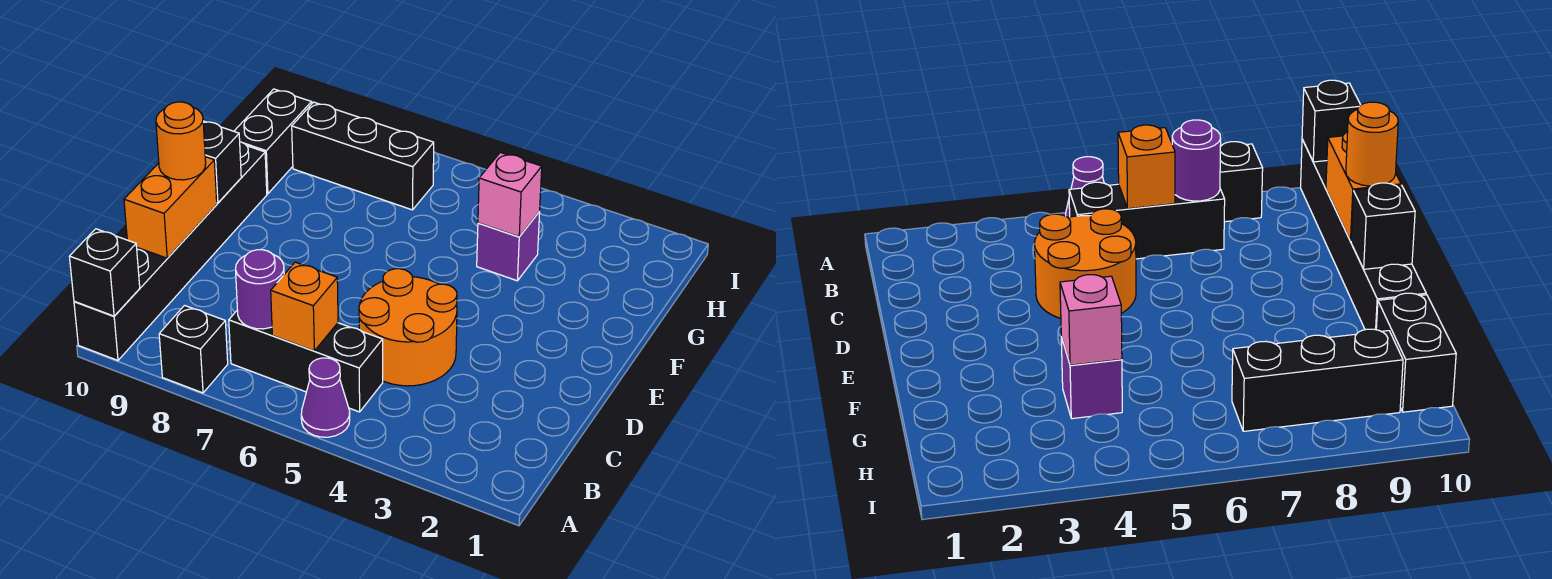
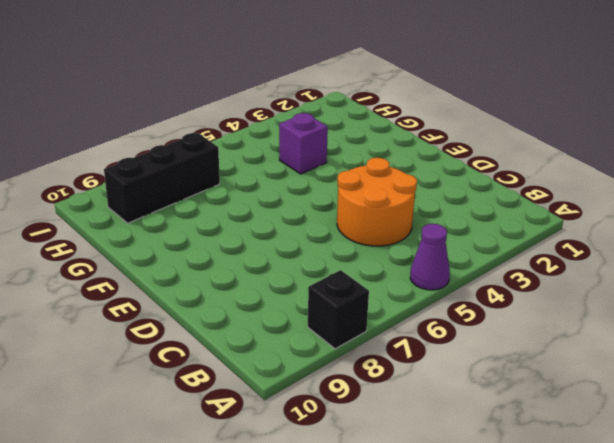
none -> black 1x6 brick [74,142,267,360]
none -> black 1x3 brick [229,310,383,412]
none -> black 1x2 brick [234,89,312,194]

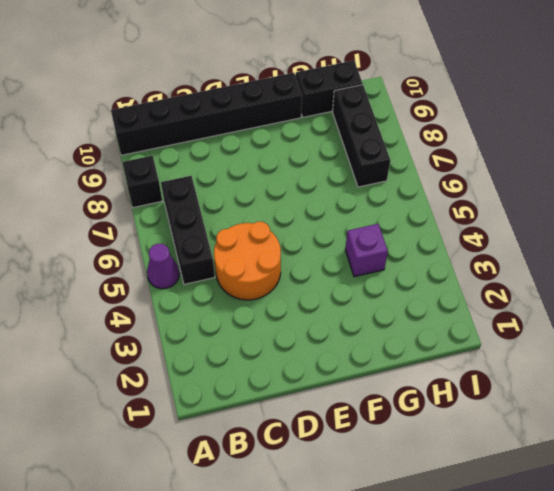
none -> black 1x1 brick [69,229,140,316]
none -> orange 1x1 brick [271,262,338,351]
none -> purple 1x1 round brick [236,250,284,329]

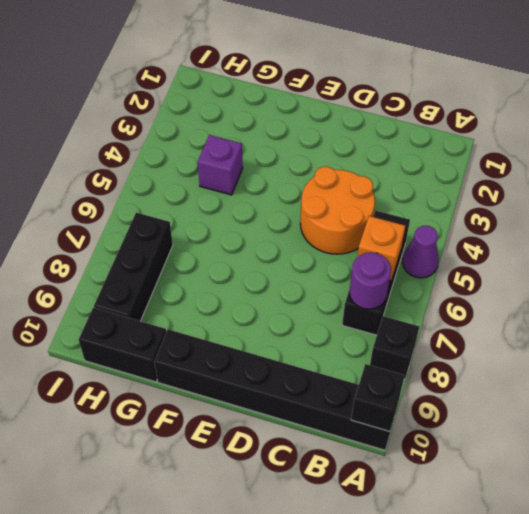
none -> orange 1x2 brick [124,157,217,258]
none -> black 1x1 brick [203,121,241,203]
none -> pink 1x1 brick [478,152,542,237]

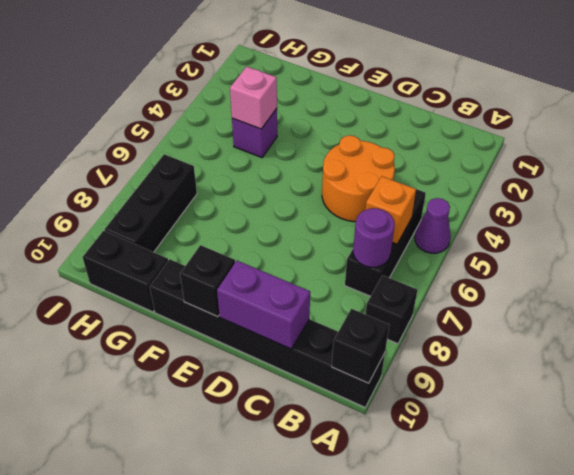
purple 1x2 brick [217,261,310,349] -> orange 1x2 brick [124,157,217,258]
none -> orange 1x1 round brick [156,102,206,180]

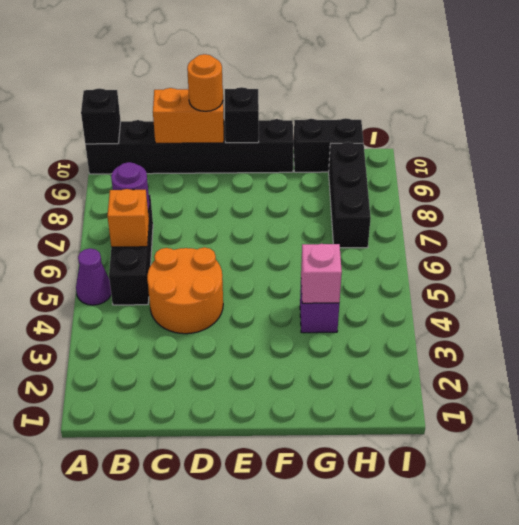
none -> black 1x1 brick [159,306,228,393]

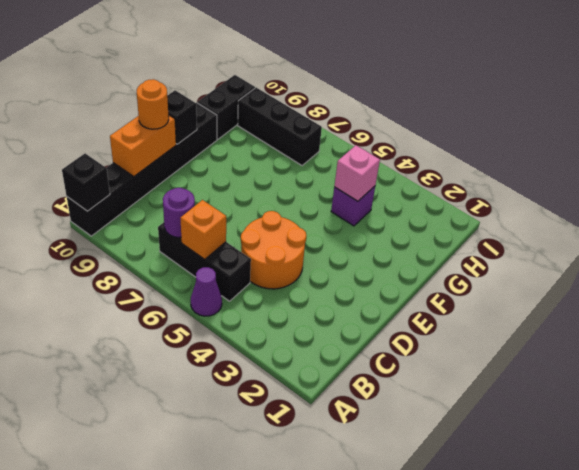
none -> black 1x1 brick [159,306,228,393]

